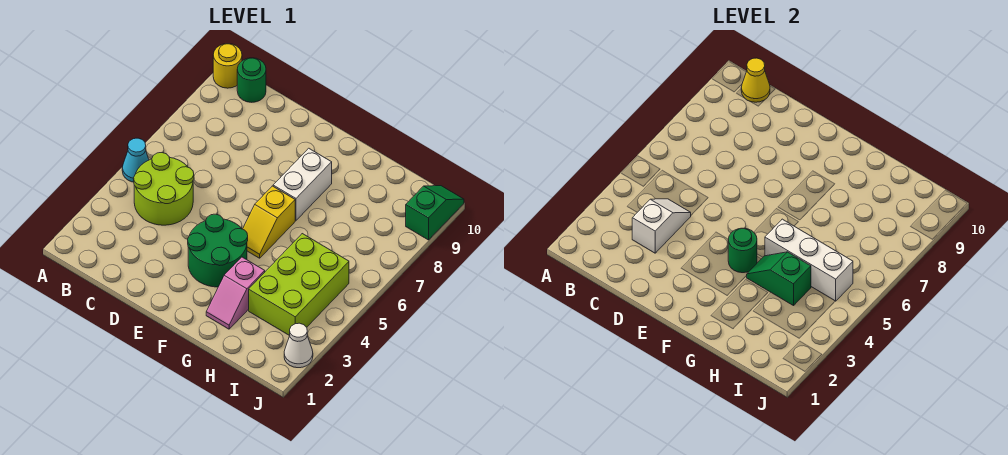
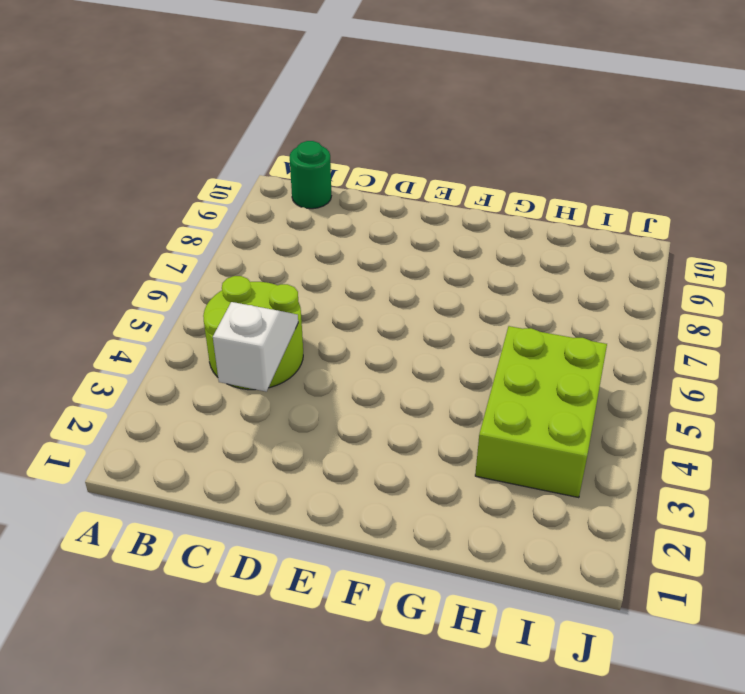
none -> cyan 1x1 cone [122,138,149,182]
none -> yellow 1x1 round brick [213,44,242,88]
none -> green 2x2 round brick [188,214,248,287]

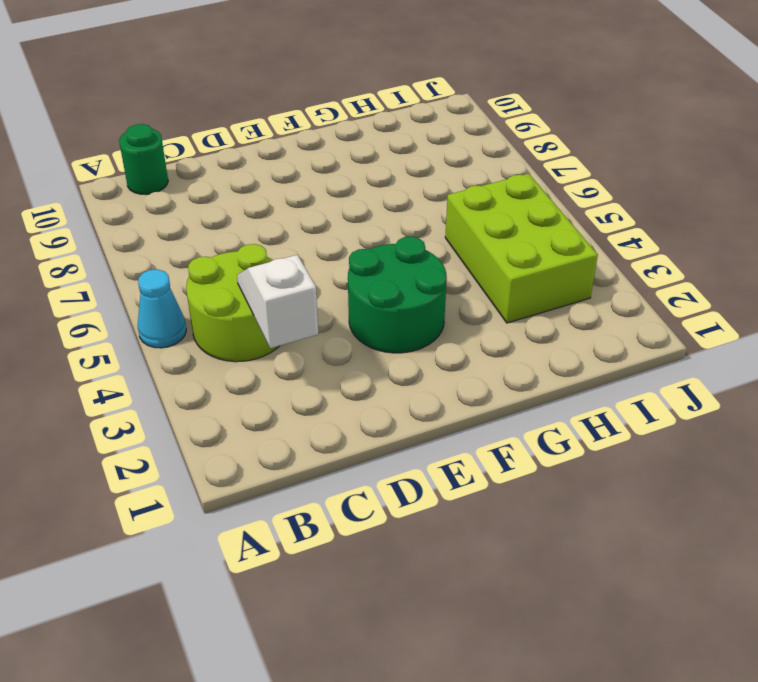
none -> yellow 1x1 round brick [213,44,242,88]
none -> yellow 1x2 slope [243,186,295,258]
none -> white 1x2 brick [273,148,332,220]

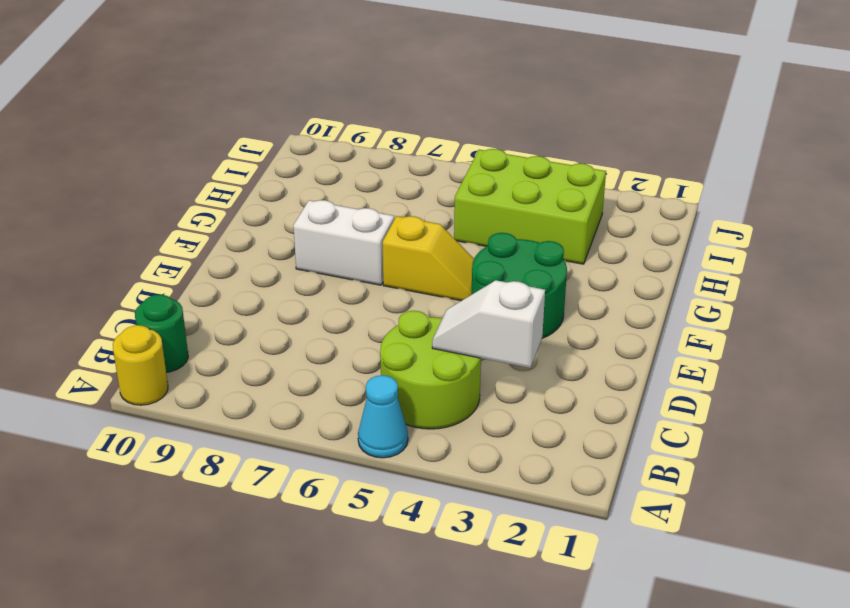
none -> pink 1x2 slope [206,257,265,329]
none -> white 1x1 cone [284,323,313,368]
none -> green 1x2 slope [406,186,464,240]

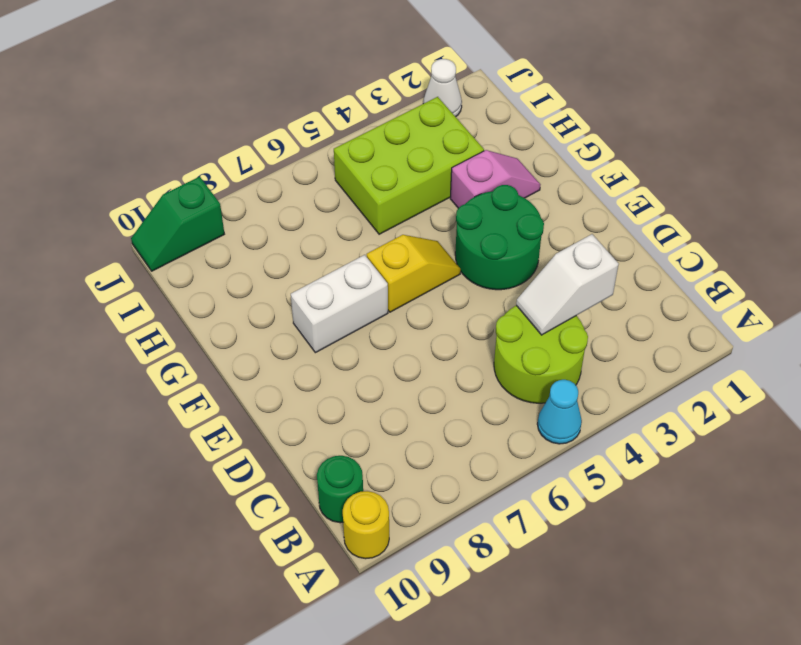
none -> yellow 1x1 cone [741,58,770,102]
none -> green 1x1 round brick [728,228,757,273]
none -> green 1x2 slope [747,252,811,306]

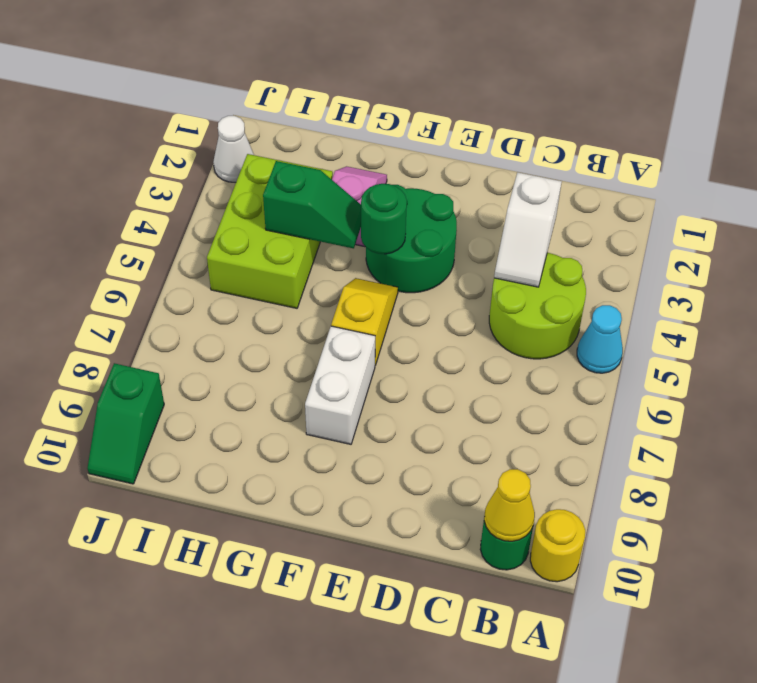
none -> white 1x3 brick [765,219,853,301]

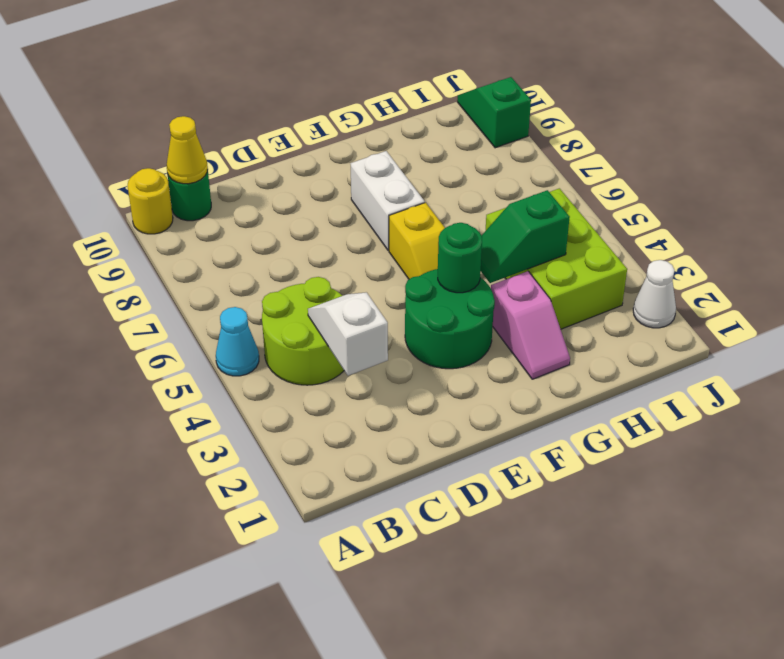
none -> white 1x3 brick [765,219,853,301]

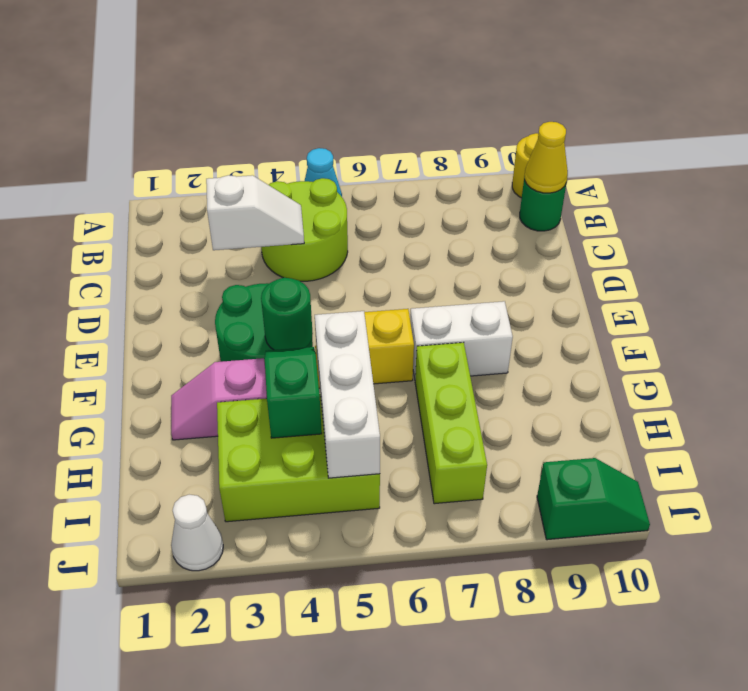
lime 1x3 brick [415,342,487,504] -> none

